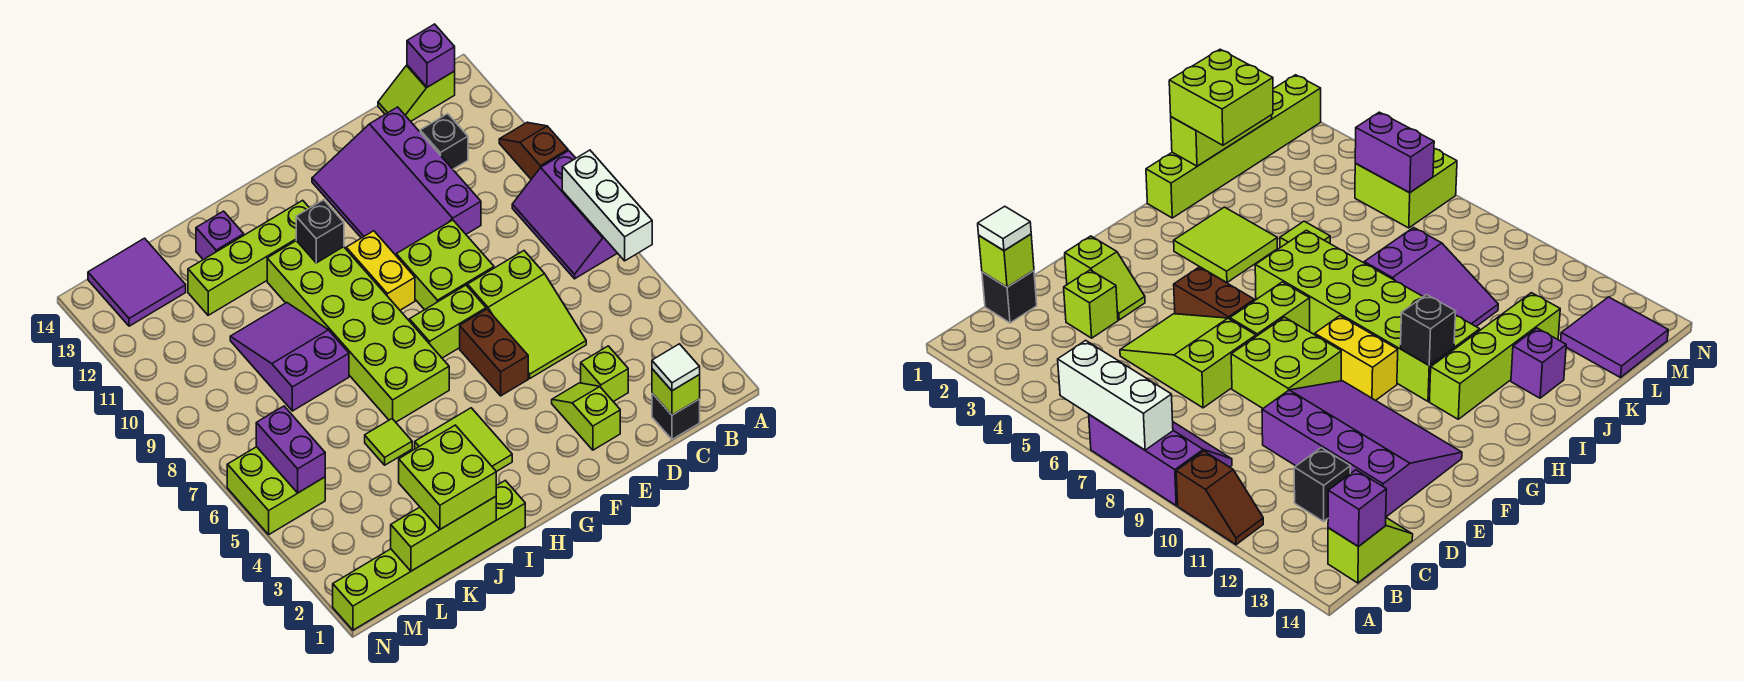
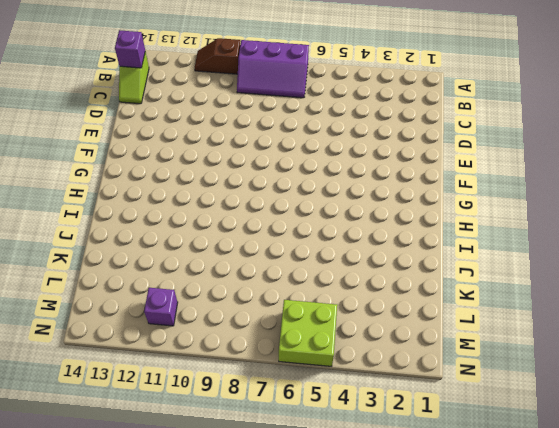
purple 1x1 brick [144,288,178,326] -> purple 1x1 brick moved to [196,211,244,260]
none -> black 1x1 brick [652,393,700,439]
none -> black 1x1 brick [420,114,468,169]
none -> lime 1x1 brick [581,346,628,402]
none -> lime 2x3 slope [467,251,586,378]

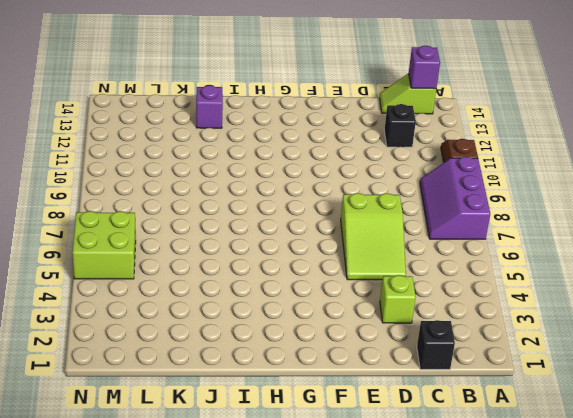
none -> purple 3x4 slope [312,107,481,255]
none -> lime 1x2 slope [552,383,620,450]
none -> lime 2x2 brick [396,220,494,310]
none -> brown 1x2 brick [460,309,528,396]

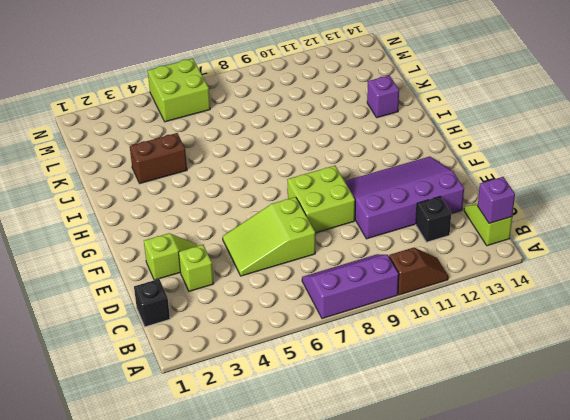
brown 1x2 brick [130,133,187,183] -> brown 1x2 brick moved to [460,309,528,396]
none -> lime 1x2 brick [409,285,486,358]
none -> yellow 1x2 brick [346,231,415,310]
none -> lime 2x2 tile [415,408,512,472]
none -> lime 2x6 brick [267,241,449,422]

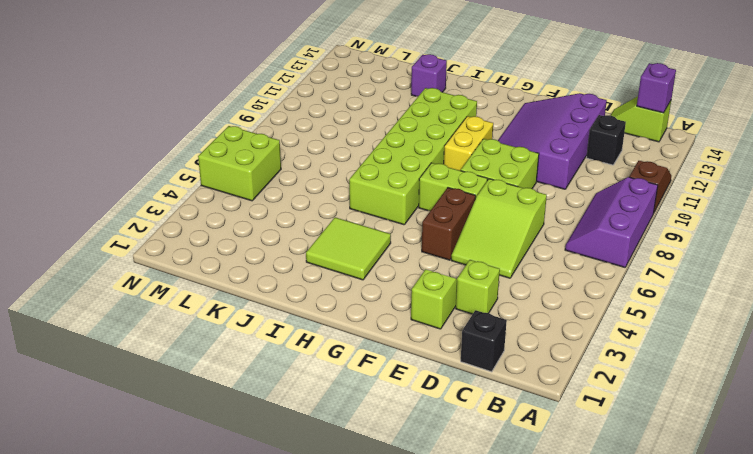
none -> lime 1x4 brick [188,200,309,315]
none -> lime 1x6 brick [333,480,525,630]
none -> lime 1x1 tile [365,419,412,465]
none -> purple 2x3 slope [230,303,349,411]

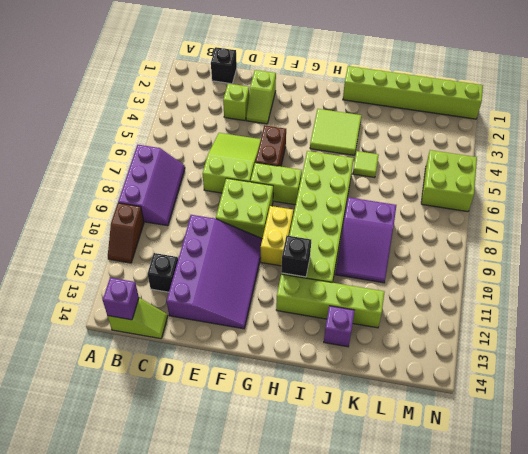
none -> purple 2x2 tile [88,238,186,326]
none -> white 1x3 brick [562,150,652,261]
none -> lime 1x1 brick [652,369,700,415]
none -> lime 1x3 brick [391,496,496,571]

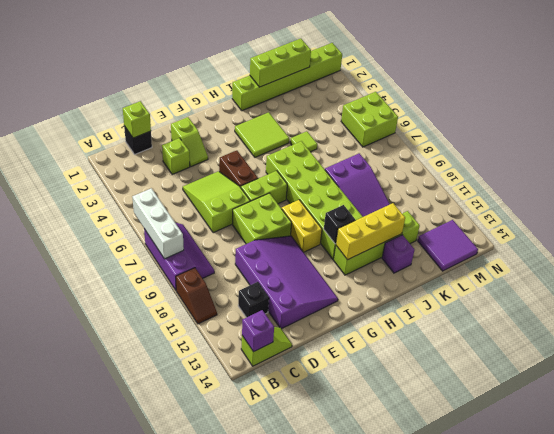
yellow 1x3 brick [336,203,405,260] -> none
none -> purple 1x2 brick [256,406,325,493]
none -> white 1x1 tile [652,344,700,391]
none -> lime 2x2 brick [399,425,496,529]

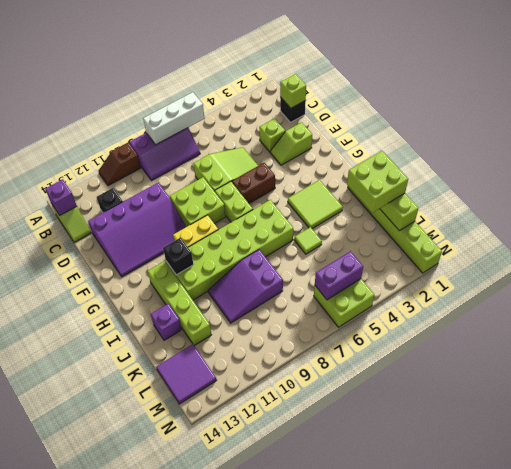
none -> white 1x1 tile [652,344,700,391]

